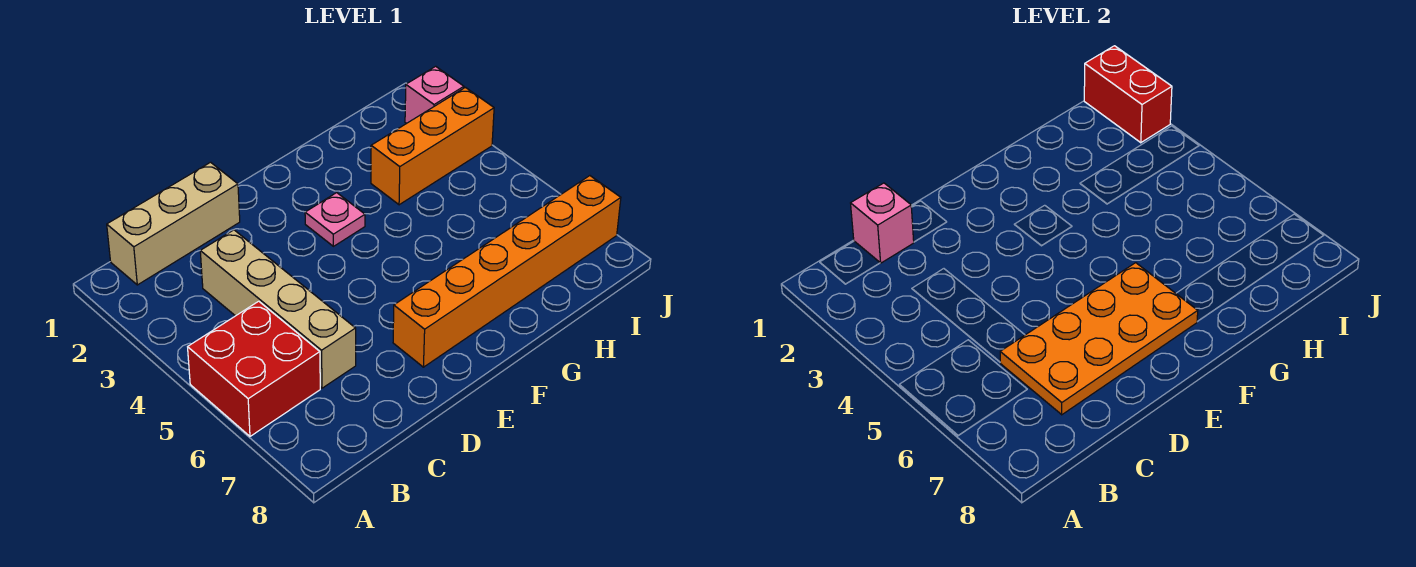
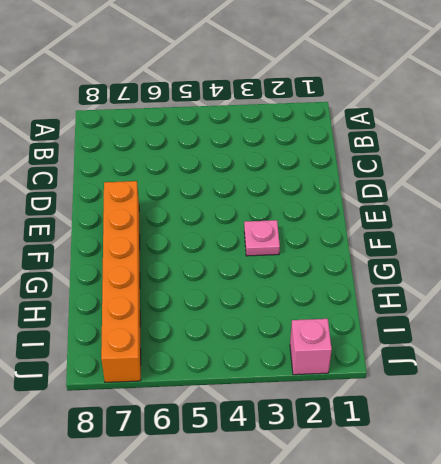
none -> red 2x2 brick [188,301,320,436]
none -> tan 1x3 brick [107,162,240,285]

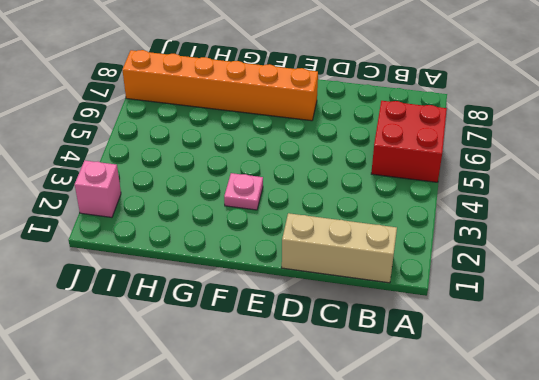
none -> tan 1x4 brick [200,230,356,388]
none -> orange 1x3 brick [371,87,494,205]

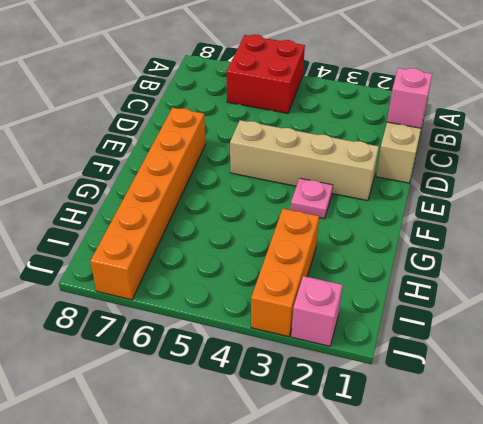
tan 1x4 brick [230,120,379,201] -> tan 1x4 brick moved to [200,230,356,388]
none -> orange 2x4 plate [1000,263,1198,415]
none -> red 1x2 brick [1084,46,1172,143]

